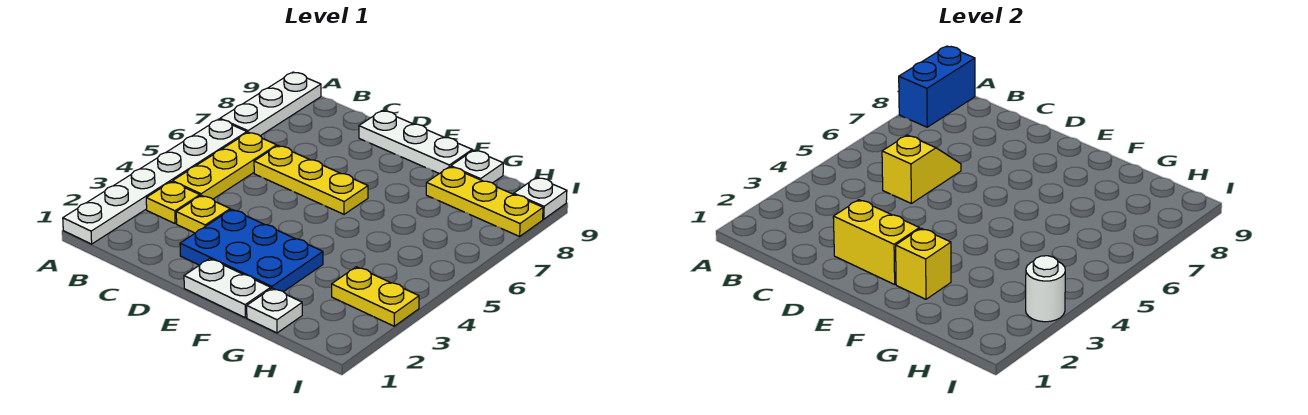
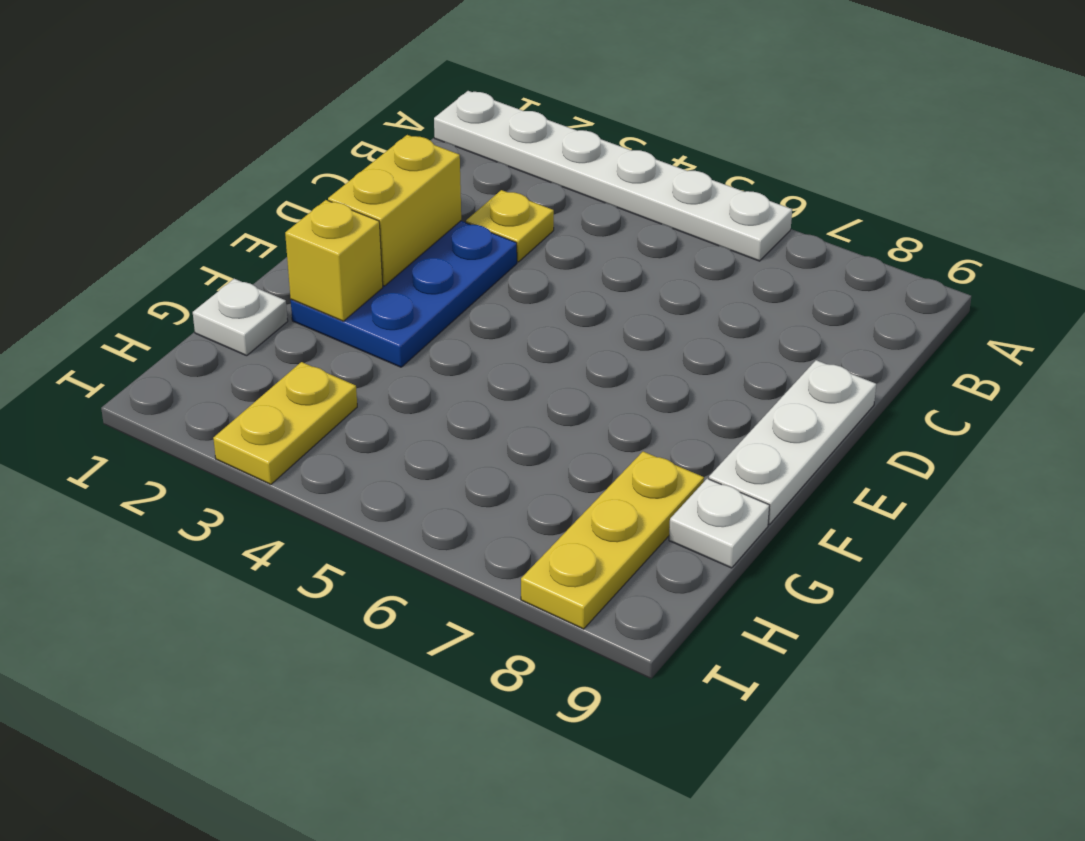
none -> white 1x3 plate [220,72,321,136]
none -> yellow 1x1 plate [146,182,200,223]
none -> yellow 1x3 plate [173,132,277,199]

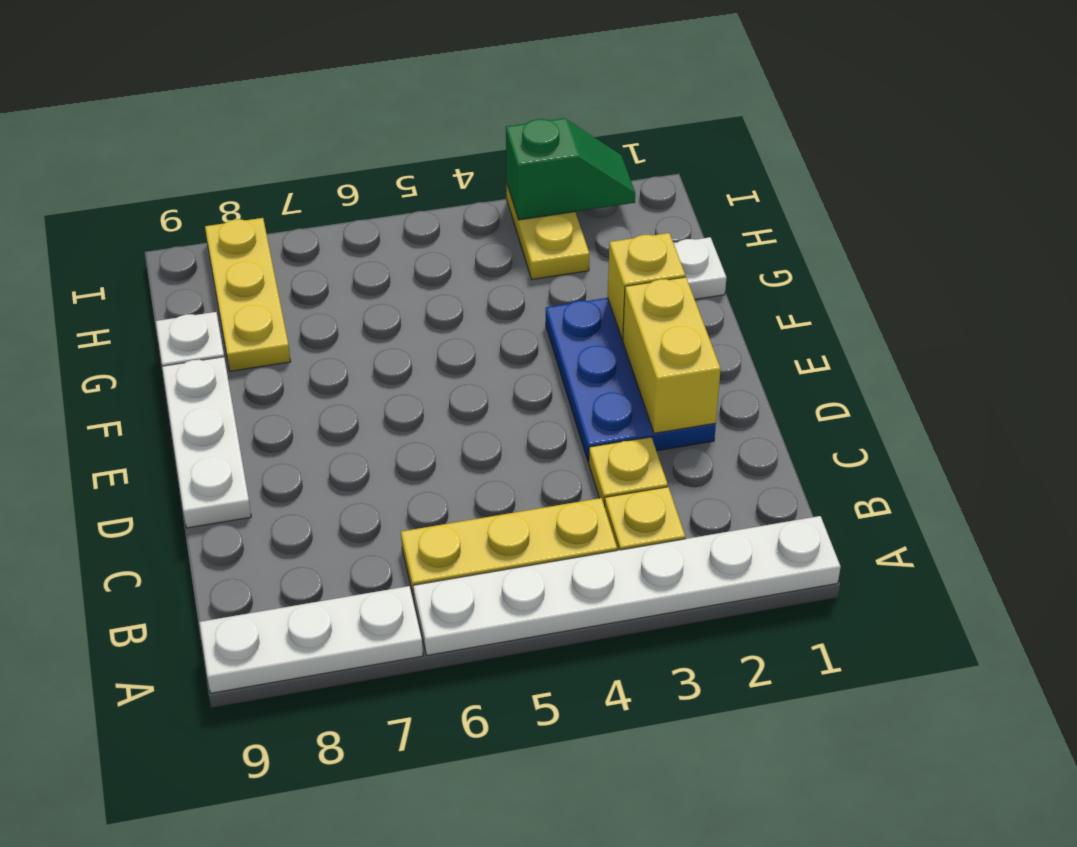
green 1x2 slope [506,118,635,220] -> white 1x1 round brick [1026,256,1065,322]
none -> yellow 1x3 plate [254,146,368,214]
none -> white 1x2 plate [184,259,271,318]
none -> white 1x1 plate [514,177,567,219]

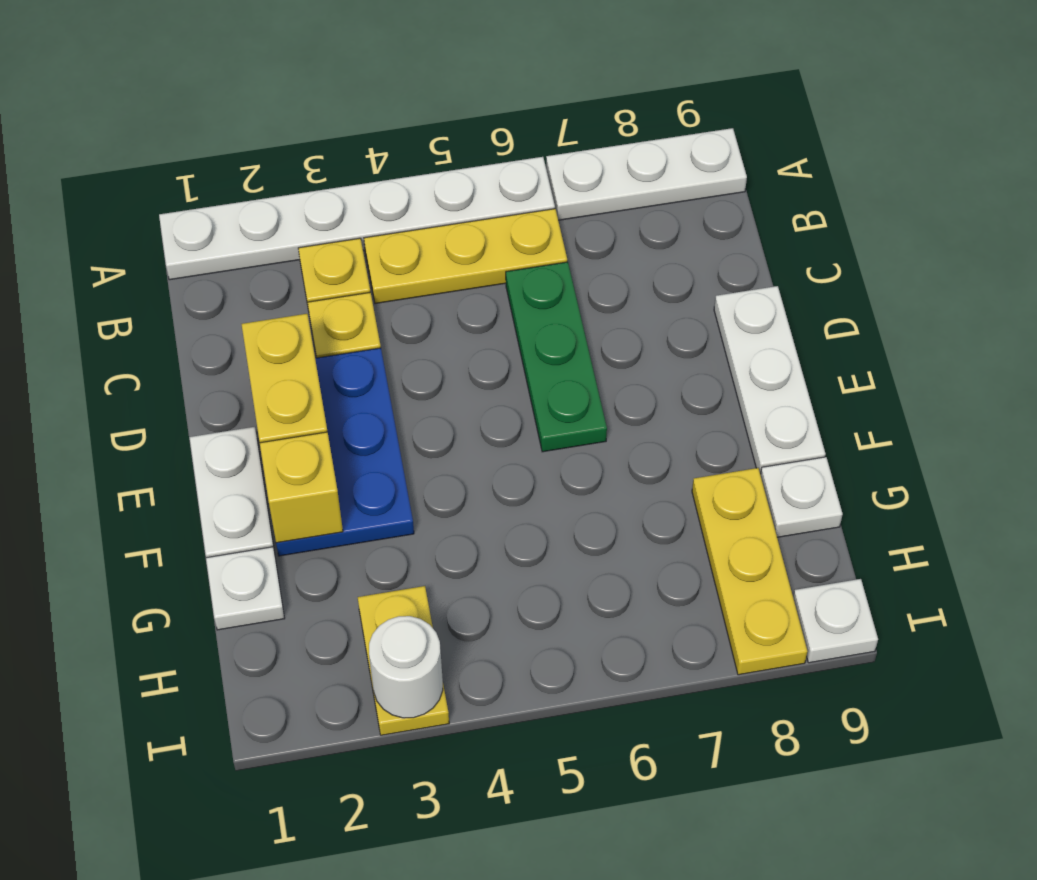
green 1x3 plate [506,262,607,452] -> yellow 1x3 plate [254,146,368,214]
none -> blue 1x2 brick [899,46,975,127]
none -> yellow 1x2 slope [882,135,961,203]

